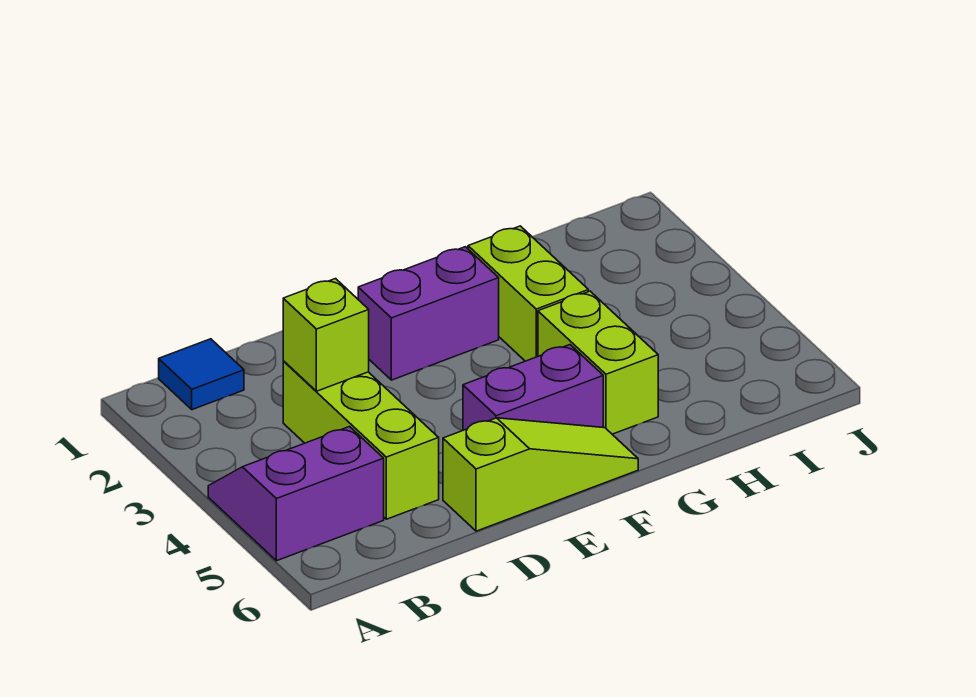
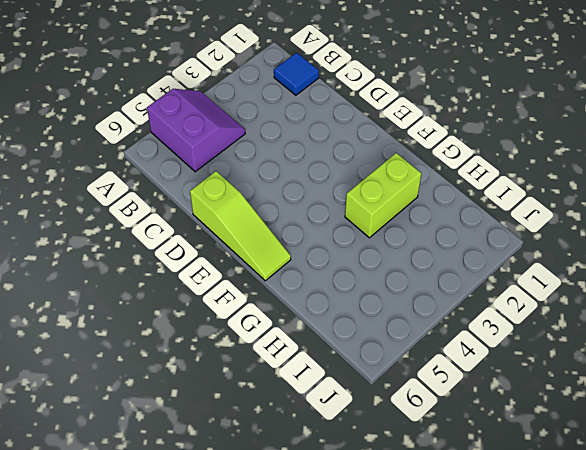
none -> lime 1x3 brick [283,361,439,519]
none -> purple 1x2 brick [358,247,499,380]

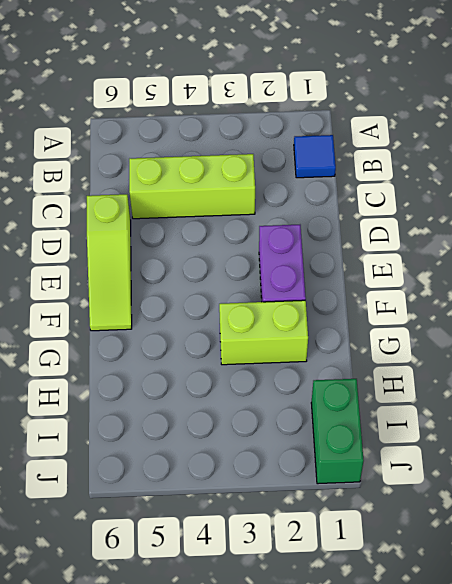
green 1x2 brick [311,379,364,484] -> none
none -> purple 2x2 slope [208,427,384,561]
none -> purple 1x2 brick [463,345,603,430]

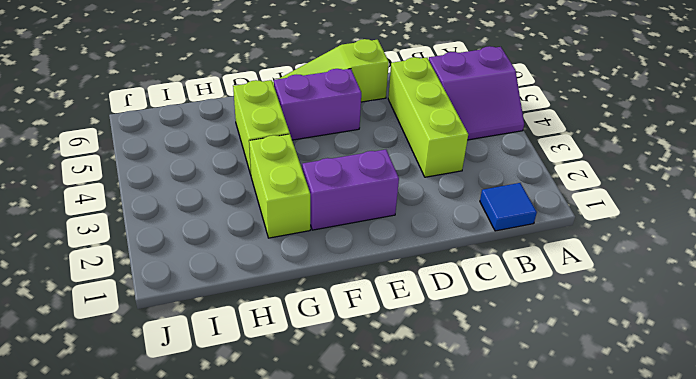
none -> lime 1x1 brick [283,279,369,391]

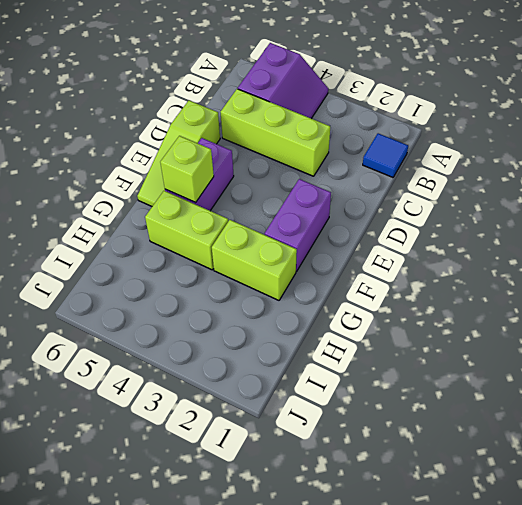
lime 1x1 brick [160,136,214,202] -> lime 1x1 brick moved to [283,279,369,391]

